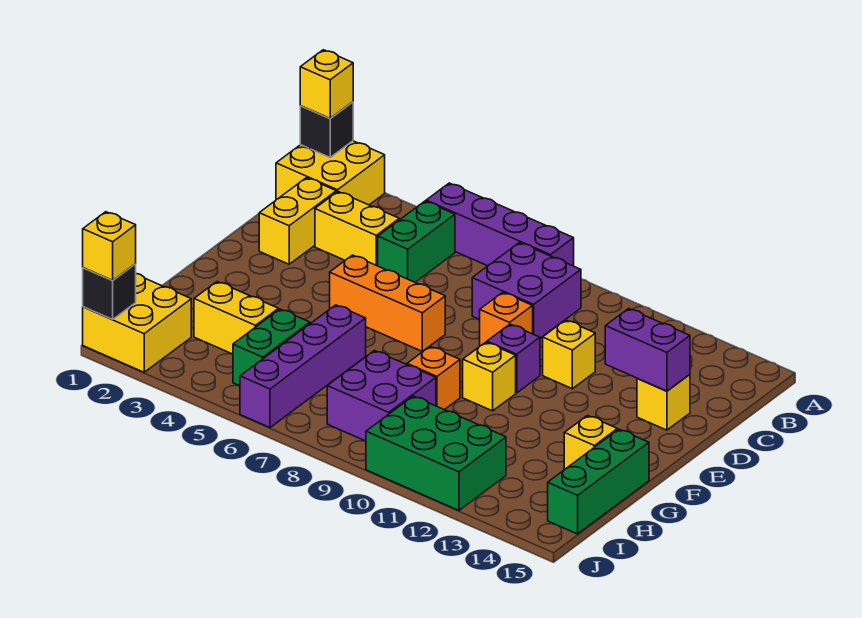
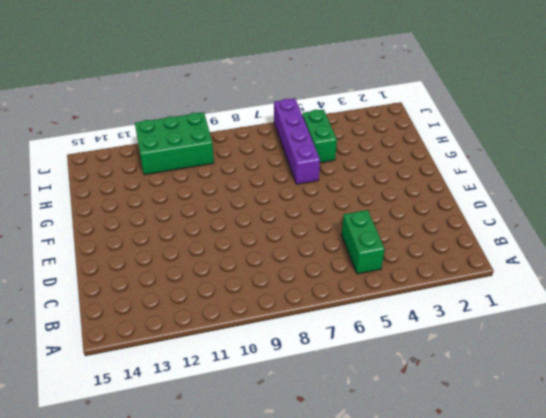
none -> yellow 2x2 brick [276,141,385,205]
none -> purple 1x4 brick [426,183,574,266]
none -> purple 2x2 brick [472,243,581,338]

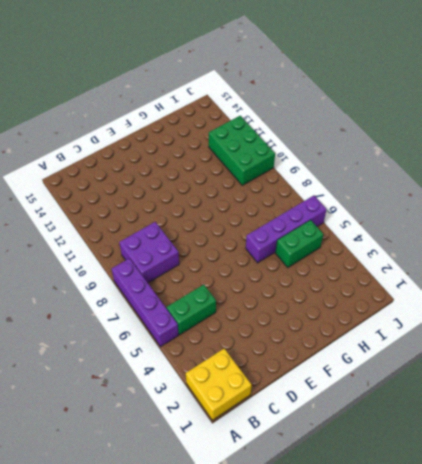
none -> yellow 1x2 brick [259,178,336,264]
none -> yellow 1x2 brick [315,192,399,266]
none -> orange 1x1 brick [479,292,533,346]

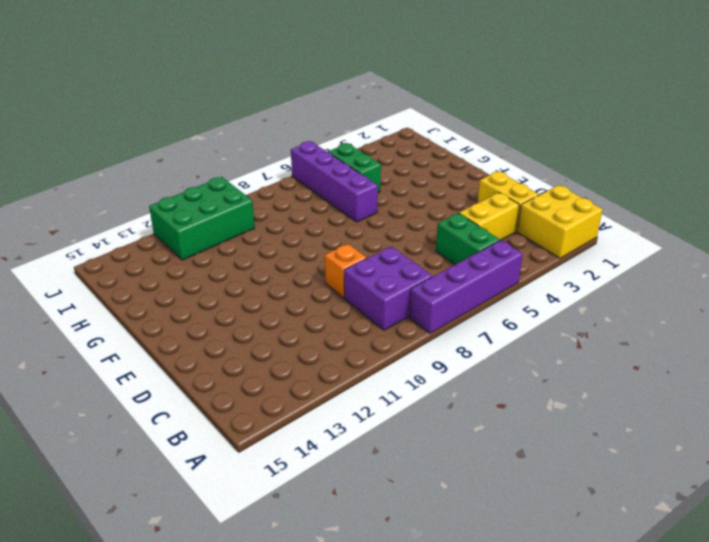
none -> yellow 1x1 brick [543,320,595,389]
none -> yellow 1x1 brick [637,375,690,430]
none -> orange 1x3 brick [330,255,445,352]

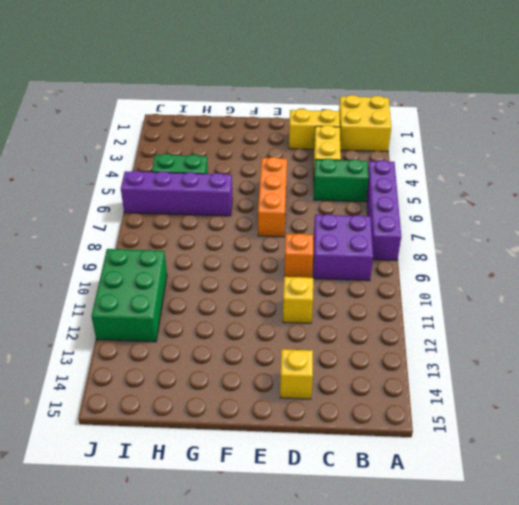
none -> purple 1x1 brick [487,324,540,393]
none -> yellow 1x1 brick [463,342,516,411]
none -> orange 1x1 brick [407,346,460,410]

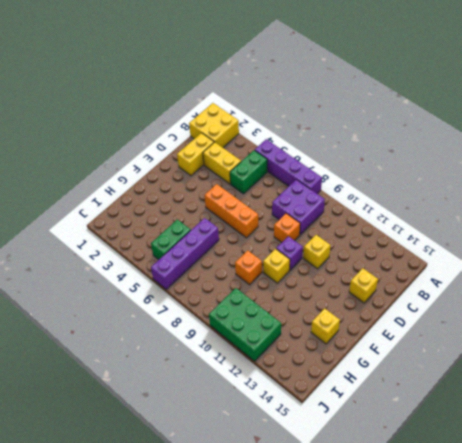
none -> green 1x3 brick [548,429,649,534]
none -> yellow 1x2 brick [194,282,279,354]
none -> purple 2x2 brick [327,351,436,441]

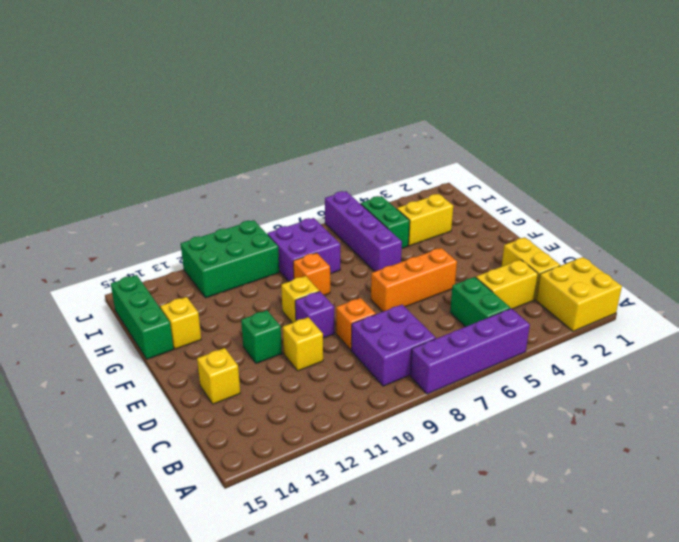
green 1x1 brick [241,310,282,364] -> none
none -> yellow 2x2 brick [83,274,191,372]
none -> black 1x1 brick [300,102,353,157]
none -> purple 1x2 brick [605,309,690,391]

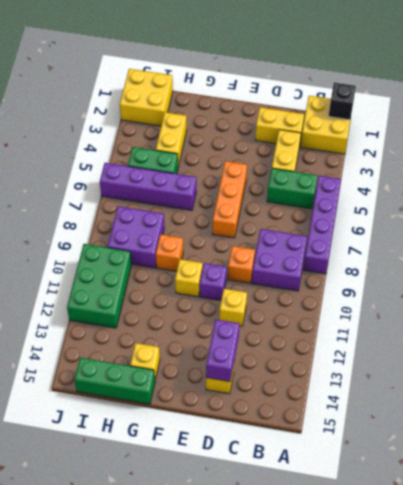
none -> black 1x1 brick [83,264,136,320]
none -> yellow 1x1 brick [300,50,353,118]
none -> yellow 1x1 brick [83,212,136,280]

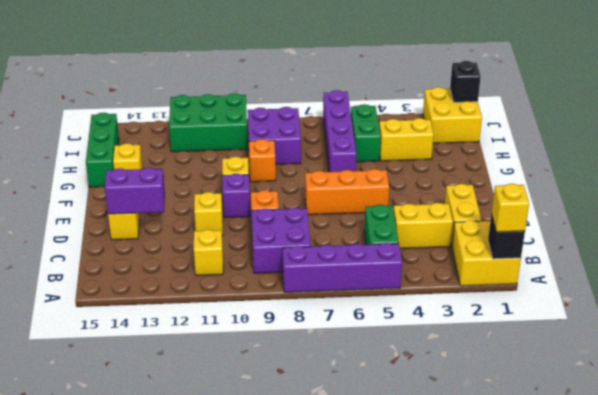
yellow 1x1 brick [194,229,223,275] -> yellow 1x1 brick moved to [83,212,136,280]

